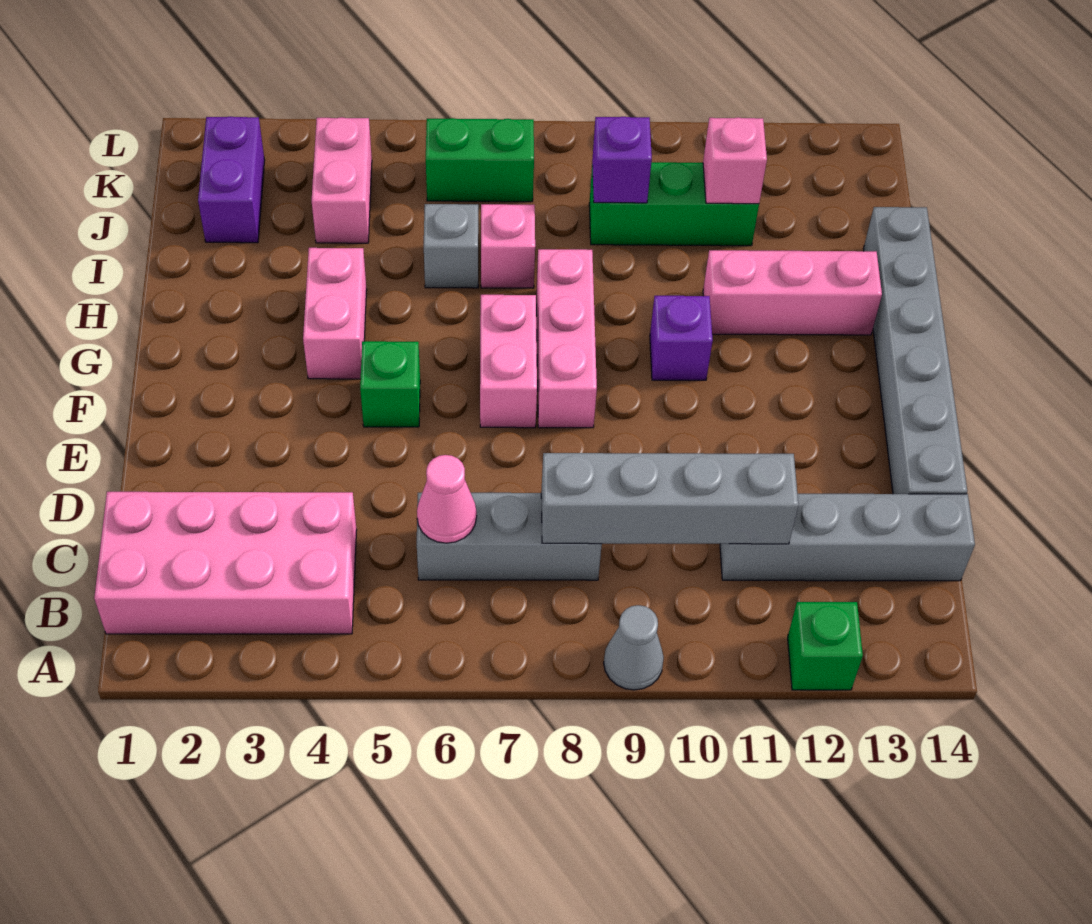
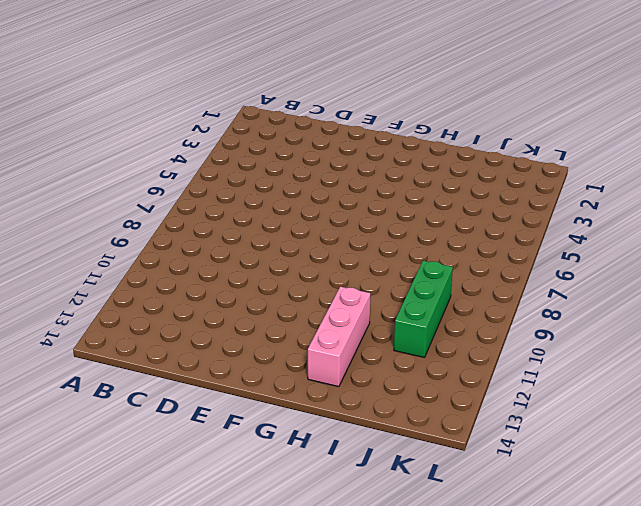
none -> grey 1x1 cone [604,605,664,690]
none -> green 1x1 brick [788,602,863,690]
none -> pink 2x4 brick [94,492,357,634]

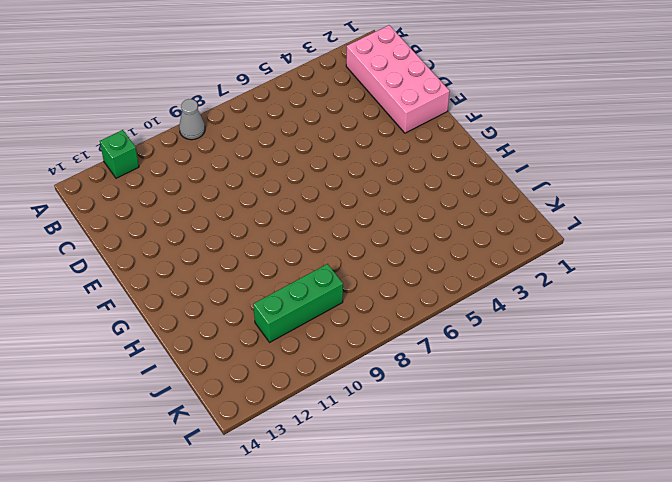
pink 2x4 brick [346,25,450,133] -> pink 2x4 brick turned to [94,492,357,634]
none -> grey 1x3 brick [417,493,602,580]
none -> grey 1x4 brick [720,494,975,581]
none -> grey 1x6 brick [864,207,967,494]

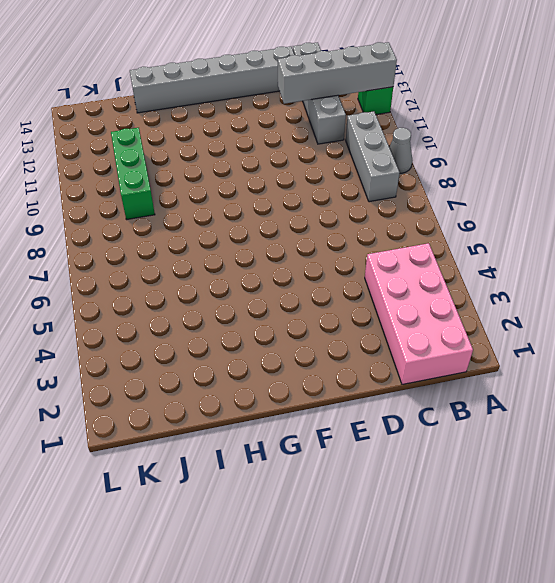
grey 1x4 brick [278,42,397,104] -> grey 1x4 brick turned to [541,453,798,544]
grey 1x3 brick [346,111,400,202] -> grey 1x3 brick moved to [417,493,602,580]
none -> green 1x1 brick [360,341,420,427]
none -> pink 1x2 brick [480,295,537,428]
none -> pink 1x3 brick [537,249,597,428]

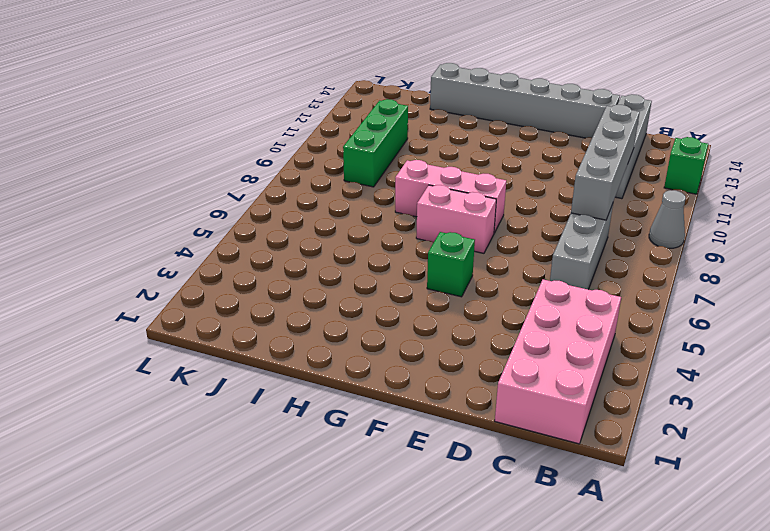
none -> pink 1x2 brick [303,248,367,379]
none -> purple 1x1 brick [650,296,713,380]
none -> pink 1x3 brick [703,250,882,335]

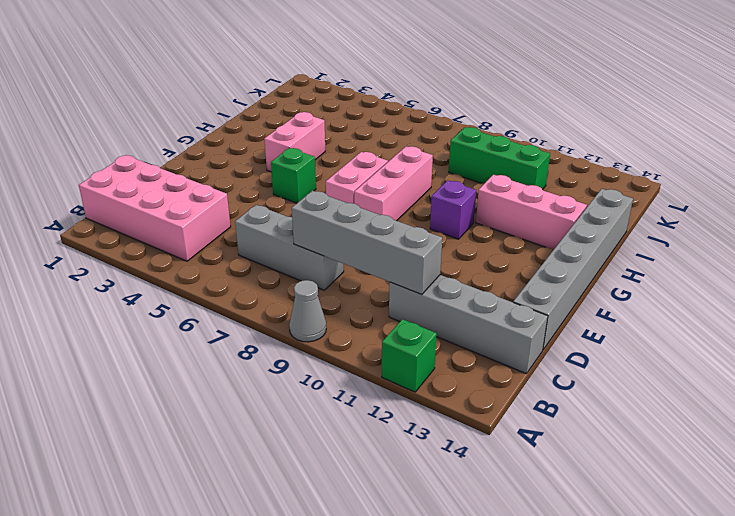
none -> grey 1x1 brick [424,204,478,288]
none -> pink 1x1 brick [481,204,535,288]
none -> purple 1x2 brick [198,117,265,243]

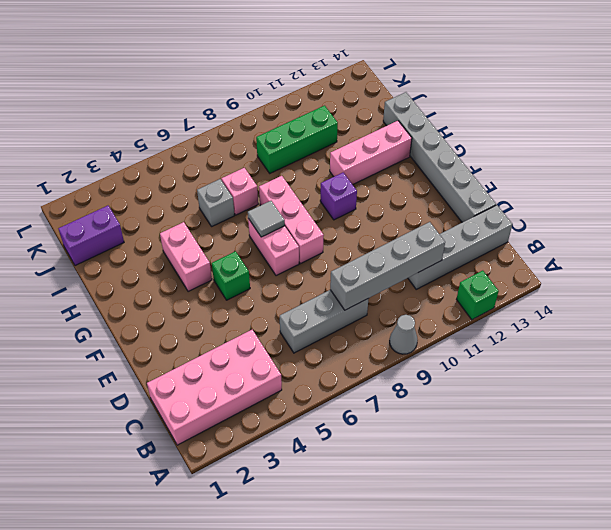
grey 1x1 tile [248,201,285,237] -> none
purple 1x2 brick [58,206,124,266] -> purple 1x2 brick turned to [198,117,265,243]
none -> pink 1x2 brick [312,117,372,243]
none -> green 1x2 brick [426,118,534,202]
none -> pink 1x1 cone [417,455,477,543]

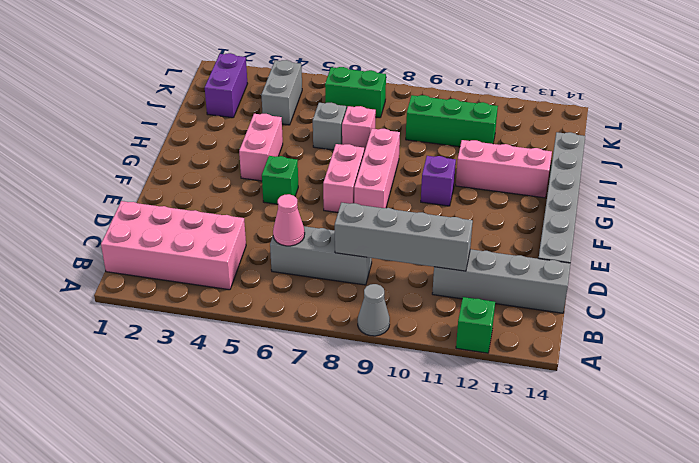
grey 1x2 brick [261,60,302,125] -> pink 1x2 brick [312,117,372,243]
none -> purple 1x1 brick [592,117,652,203]
none -> pink 1x1 brick [703,117,767,204]

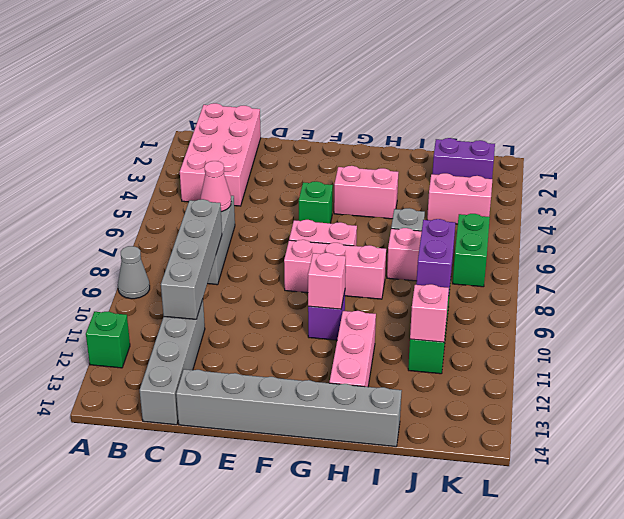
pink 1x1 brick [308,253,346,309] -> none
purple 1x2 brick [416,219,455,296] -> purple 1x1 brick [592,117,652,203]

